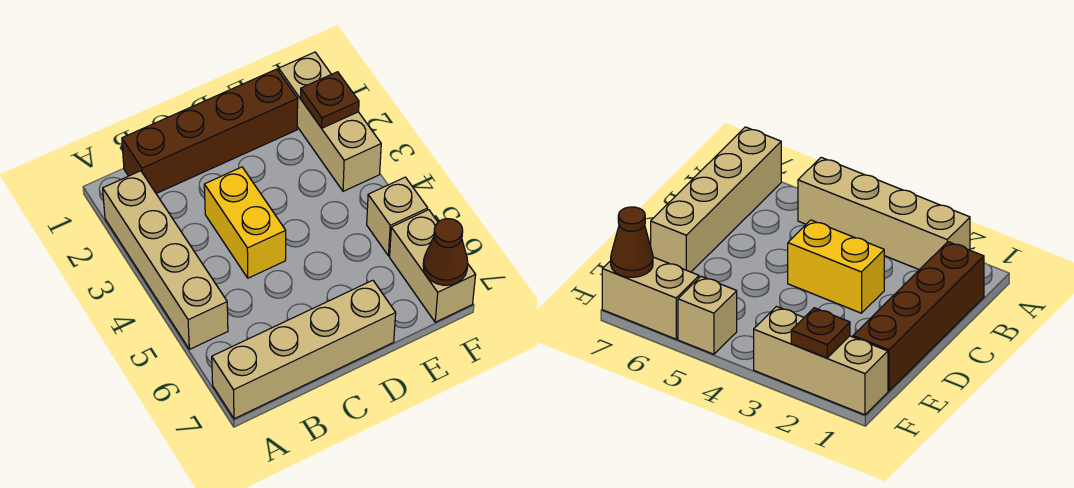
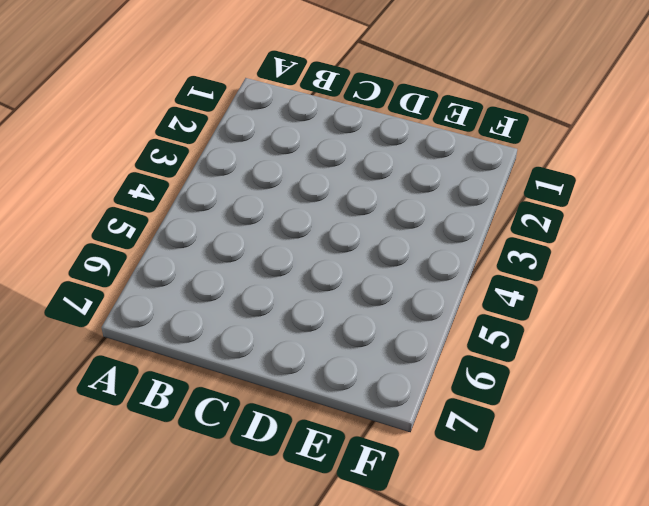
none -> tan 1x4 brick [103,171,228,349]
none -> tan 1x4 brick [212,280,396,419]

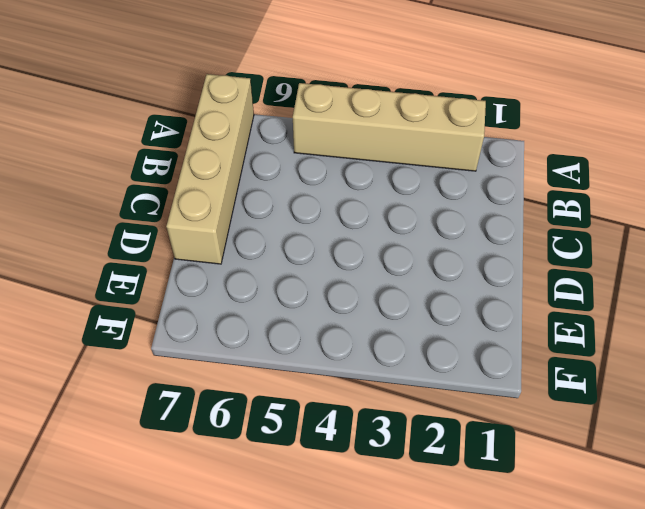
none -> brown 1x4 brick [122,69,298,193]
none -> yellow 1x2 brick [204,167,286,278]

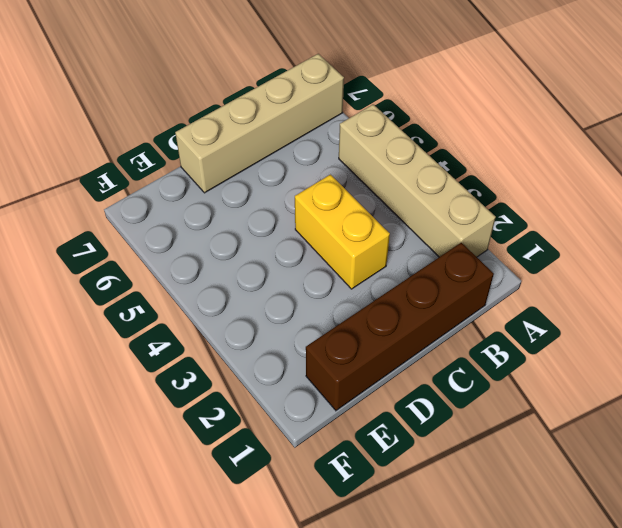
none -> tan 1x3 brick [279,52,381,191]
none -> tan 1x1 brick [367,177,428,256]

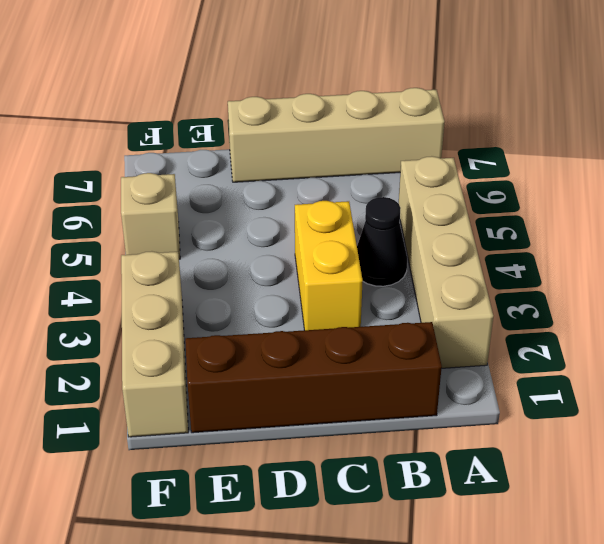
black 1x1 cone [357,197,407,286] -> none
none -> tan 1x2 brick [390,210,476,322]
none -> brown 1x1 plate [301,72,359,128]

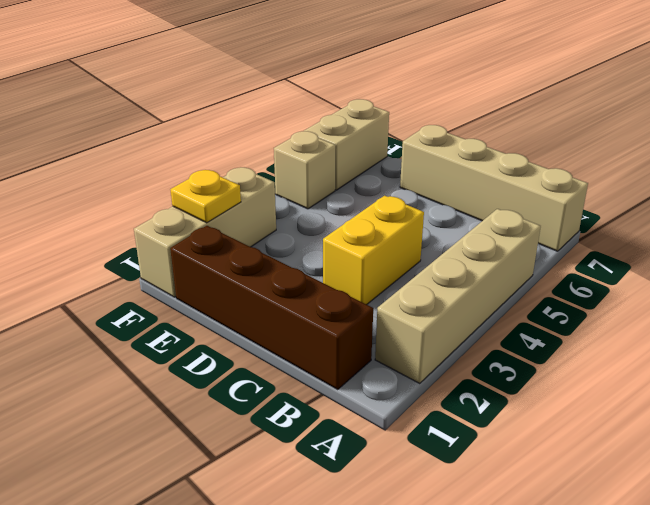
yellow 1x1 plate [170,170,241,223] -> brown 1x1 plate [301,72,359,128]
none -> brown 1x1 cone [423,219,468,285]

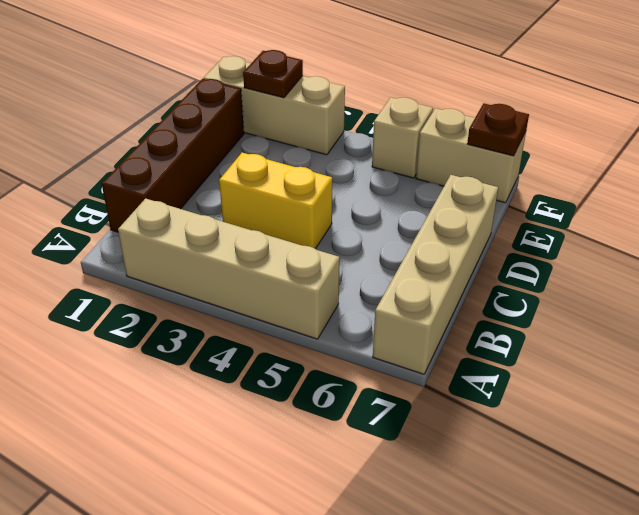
brown 1x1 plate [467,103,529,156] -> brown 1x1 cone [423,219,468,285]

